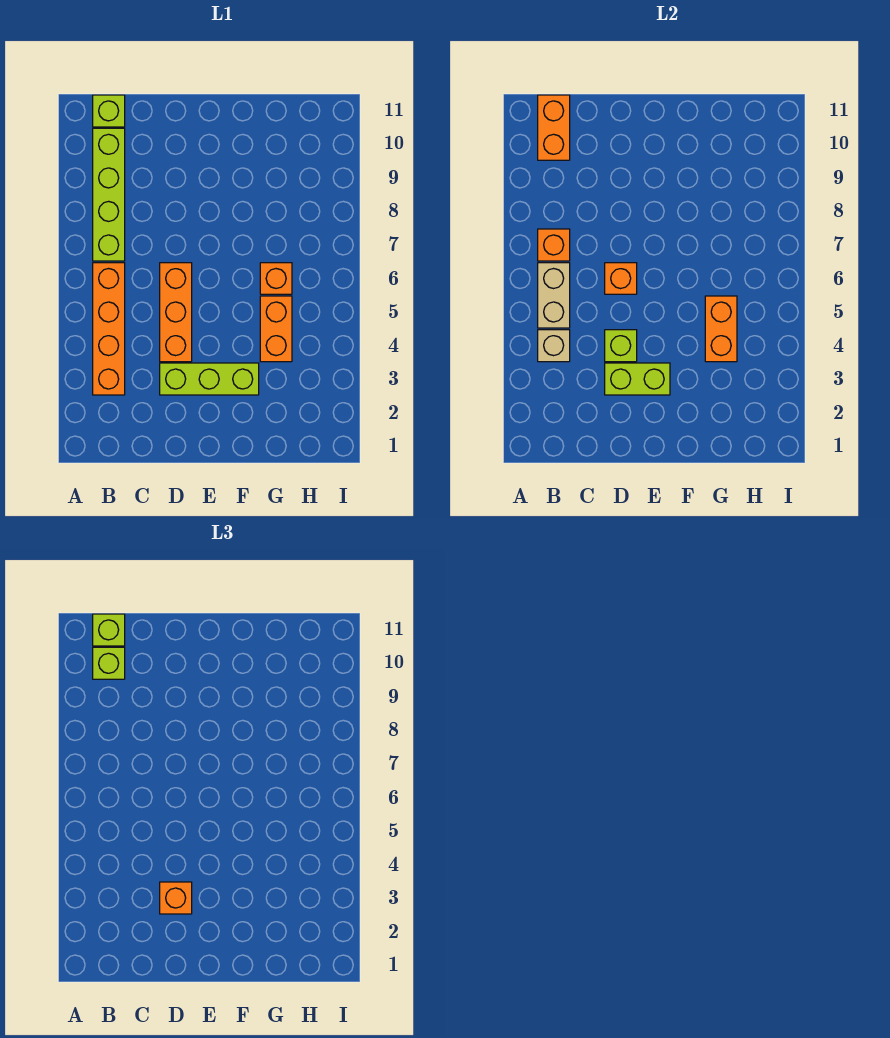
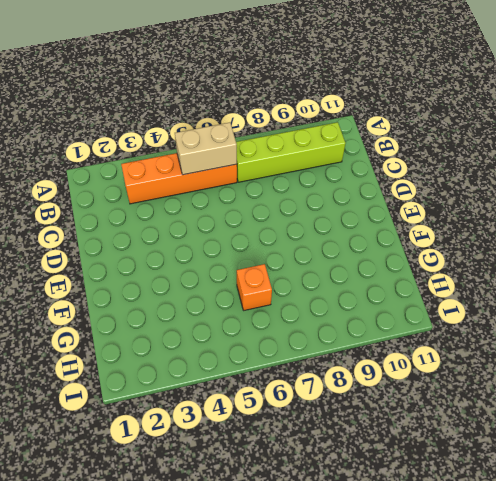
none -> lime 1x1 brick [93,95,125,127]
none -> lime 1x3 brick [160,363,259,395]
none -> orange 1x3 brick [160,263,192,362]

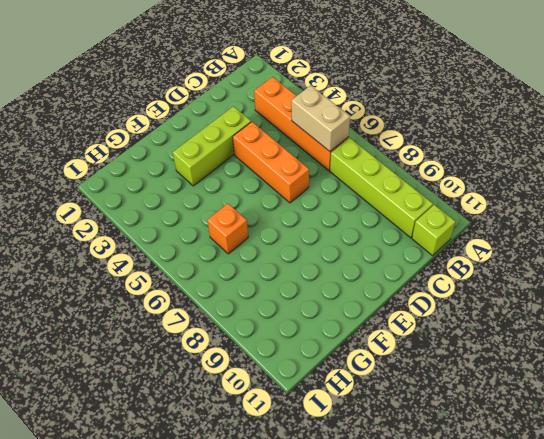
none -> orange 1x2 brick [260,296,292,362]
none -> tan 1x1 brick [538,330,570,362]
none -> orange 1x1 brick [538,229,570,261]

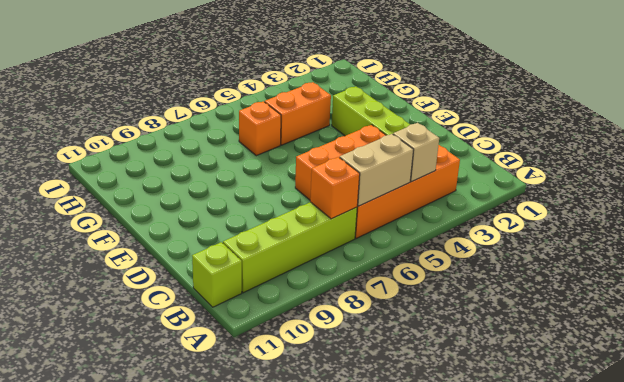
none -> orange 1x2 brick [538,95,570,160]
none -> lime 1x2 brick [605,363,670,395]
none -> lime 1x1 brick [605,330,637,362]

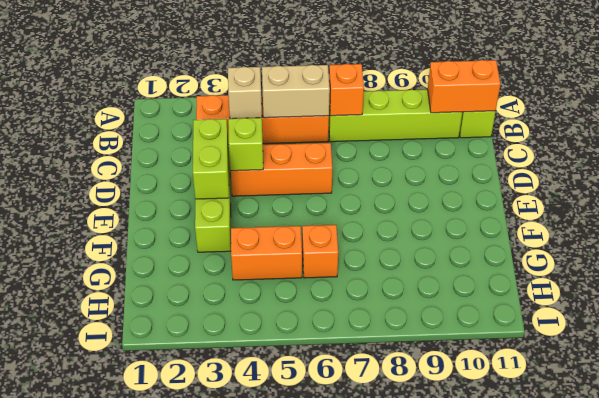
none -> orange 1x1 brick [605,263,637,294]
none -> orange 1x2 brick [705,296,737,362]
none -> lime 1x1 brick [93,647,125,679]

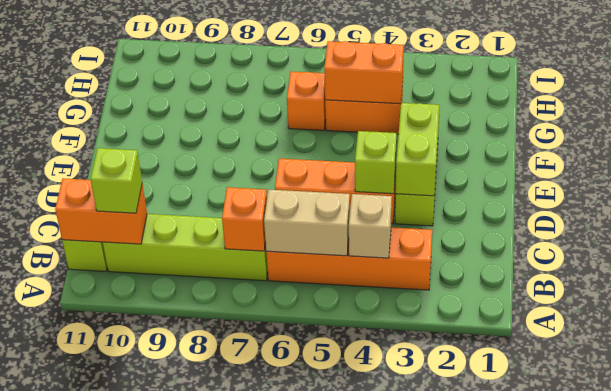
none -> orange 1x1 brick [605,263,637,294]
none -> lime 1x1 brick [93,614,125,646]
none -> orange 1x1 brick [160,882,192,914]

